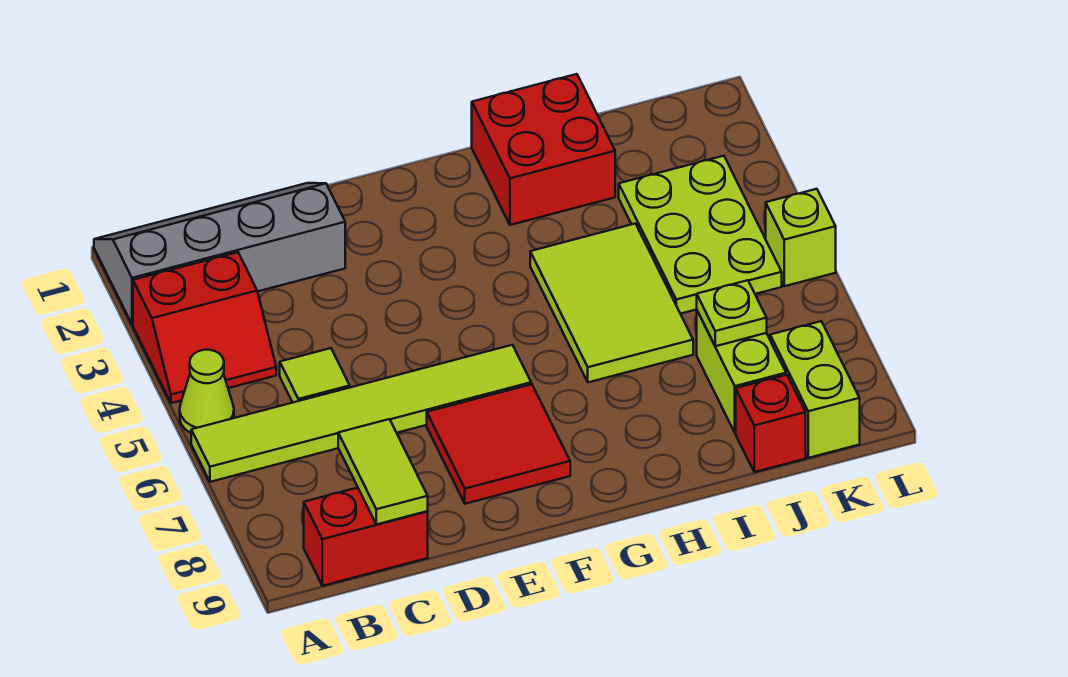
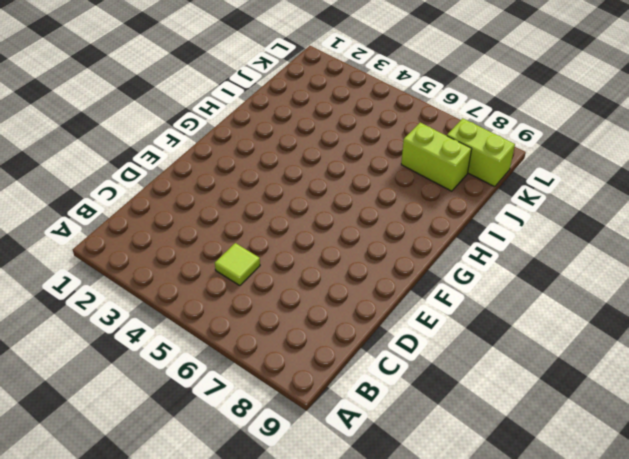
none -> grey 2x4 slope [94,183,345,324]
none -> red 2x2 slope [133,252,276,403]
none -> lime 1x1 cone [180,350,234,433]

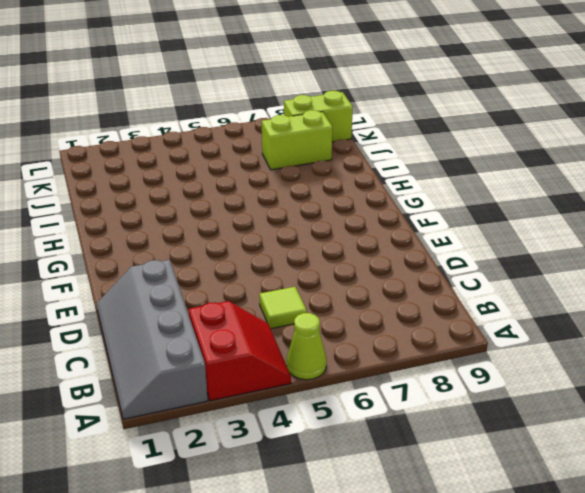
none -> lime 1x6 tile [191,345,531,482]
none -> red 1x2 brick [304,488,428,586]
none -> red 2x2 tile [427,384,570,504]

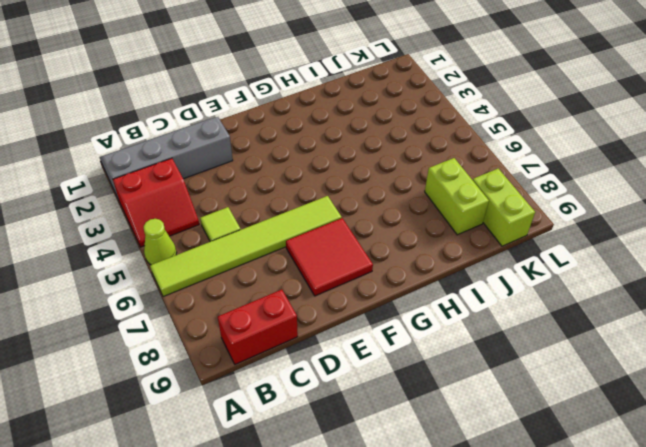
none -> red 2x2 brick [472,74,615,225]
none -> lime 2x3 tile [530,224,693,382]
none -> lime 2x3 plate [619,156,782,314]

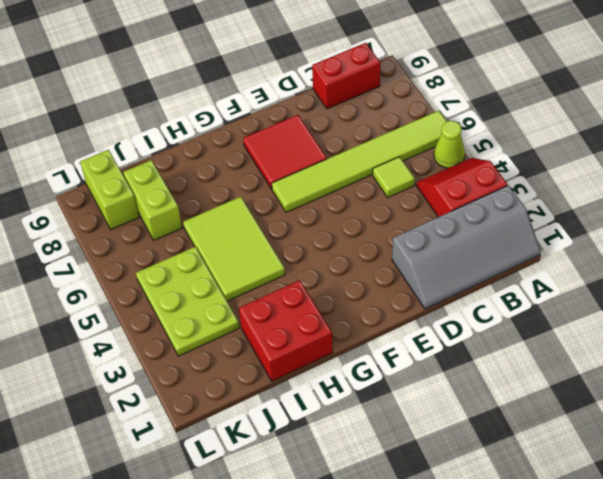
none -> red 1x1 brick [736,375,806,472]
none -> lime 1x1 brick [766,189,836,286]
none -> lime 1x2 tile [338,419,428,524]

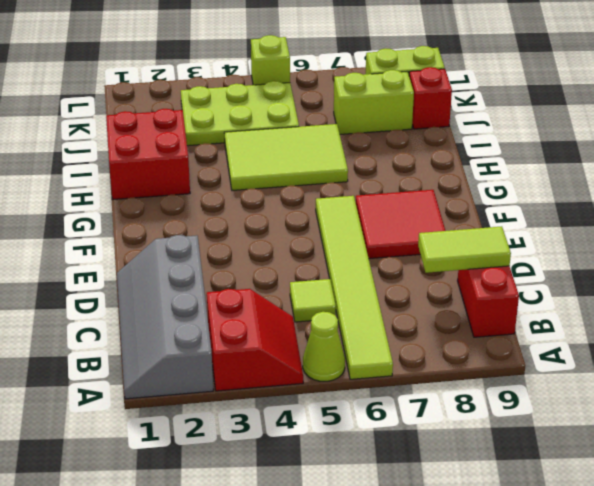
none -> lime 1x1 plate [697,280,767,346]

